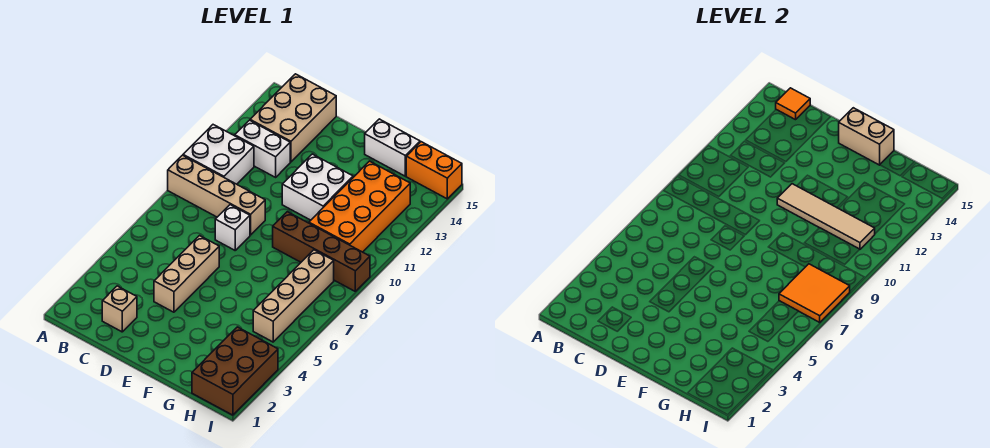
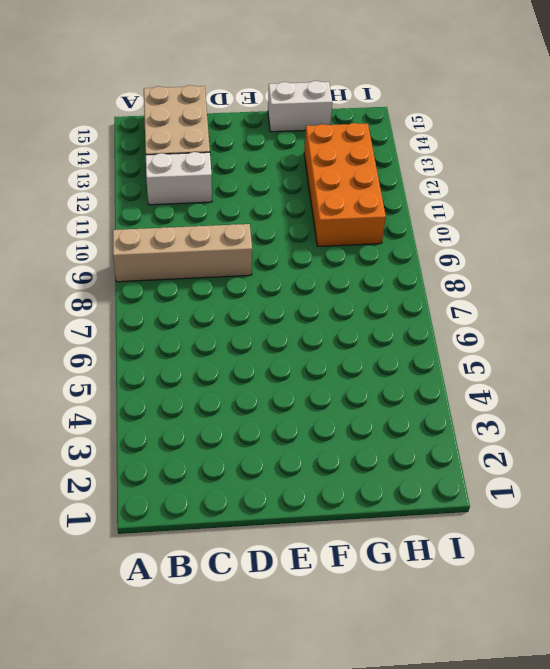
none -> white 2x2 brick [183,125,254,184]
none -> tan 1x1 brick [102,286,137,332]
none -> tan 1x3 brick [154,236,219,312]

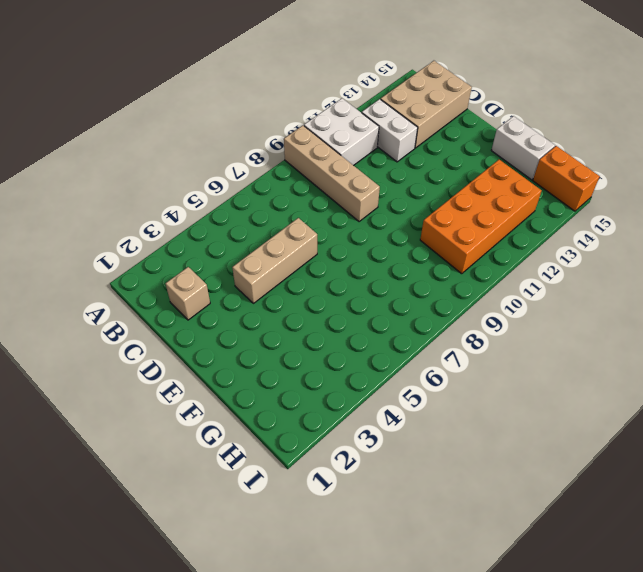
none -> white 1x1 brick [215,205,250,250]
none -> white 2x2 brick [282,154,353,220]
none -> brown 1x4 brick [273,212,370,291]

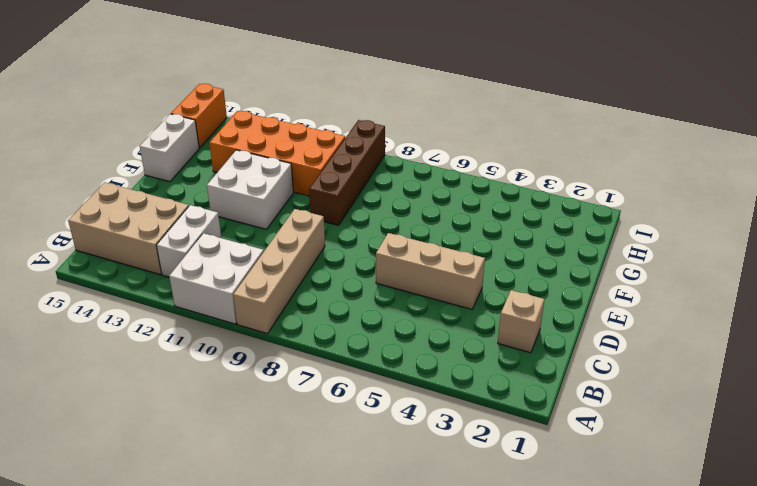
none -> white 1x1 brick [215,205,250,250]
none -> brown 2x3 brick [192,327,278,415]
none -> tan 1x4 brick [253,250,334,342]

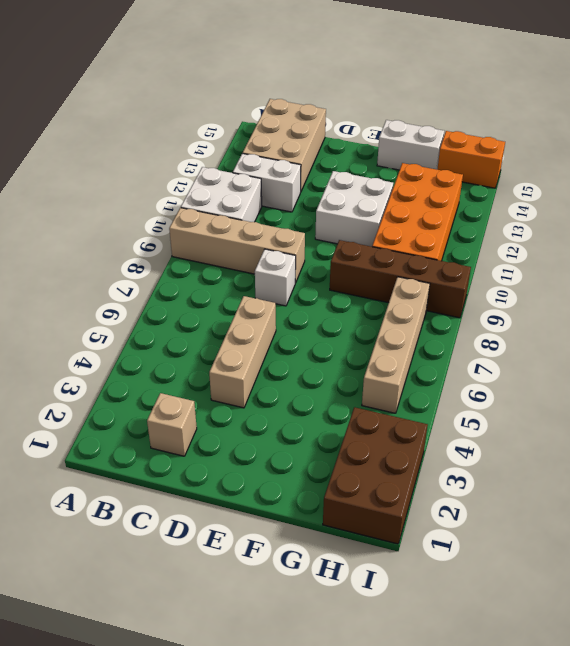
none -> orange 1x1 tile [776,88,810,120]
none -> tan 1x4 tile [777,184,875,249]
none -> tan 1x2 brick [839,108,894,165]

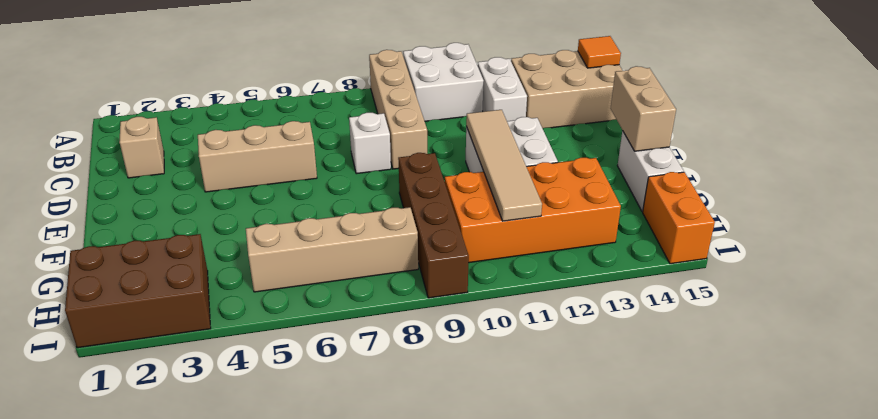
none -> orange 2x2 tile [779,264,850,322]

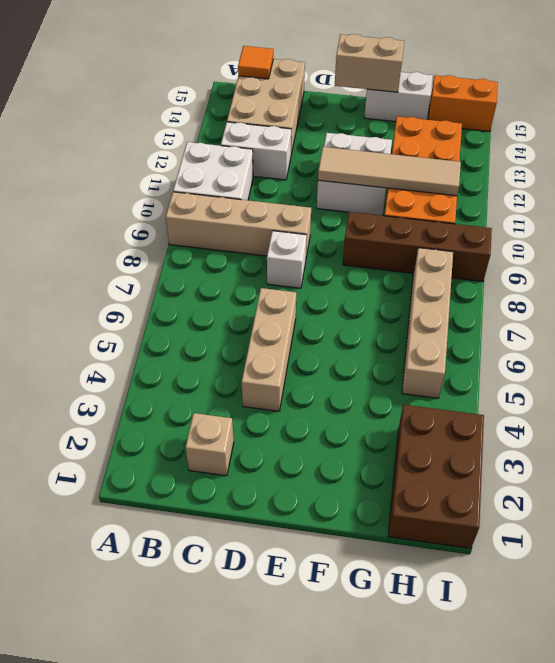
none -> orange 2x2 tile [779,264,850,322]

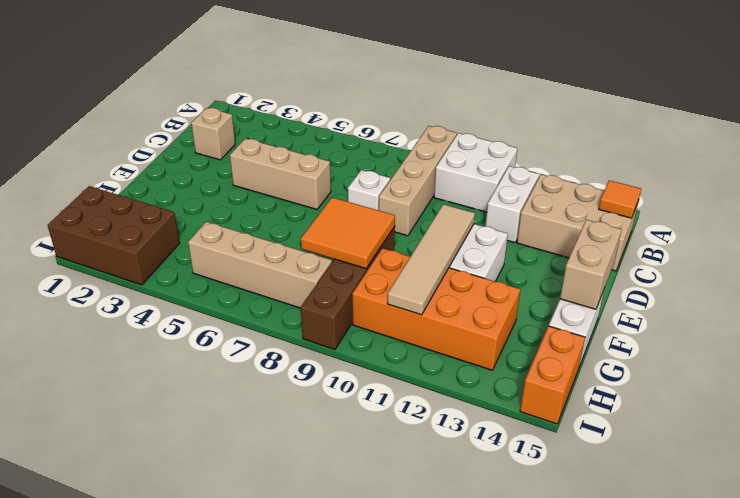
orange 2x2 tile [301,197,395,269] -> orange 2x2 tile moved to [779,264,850,322]

